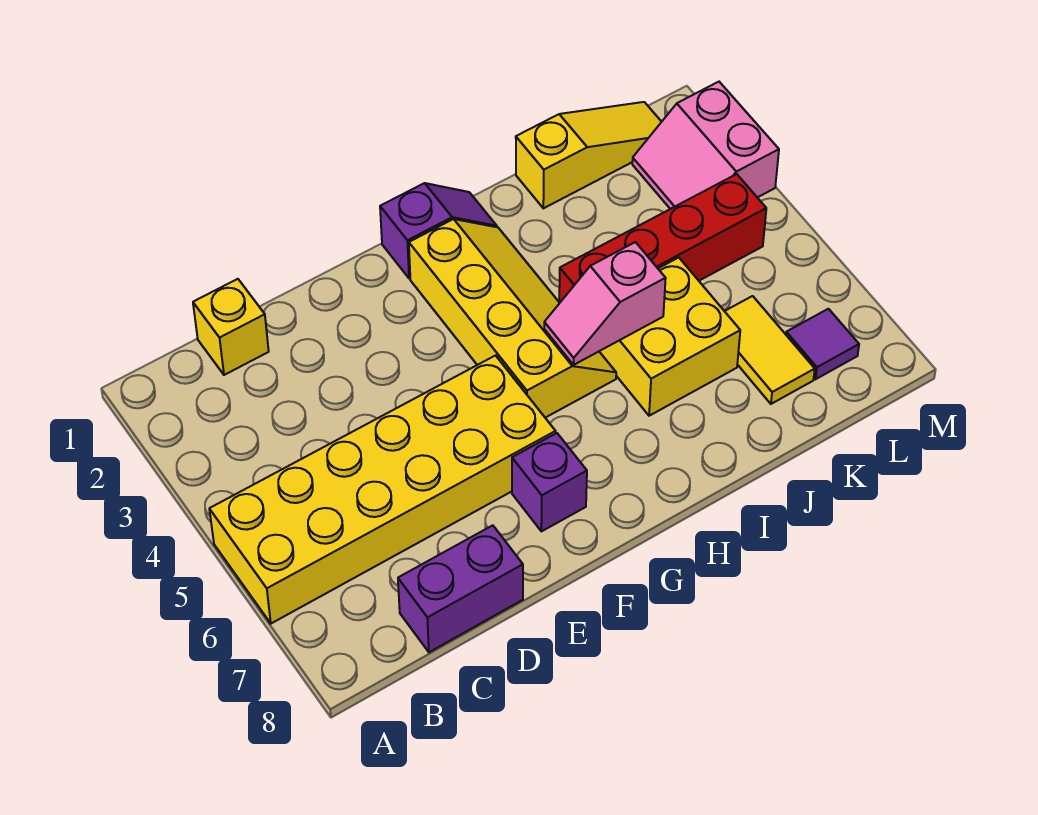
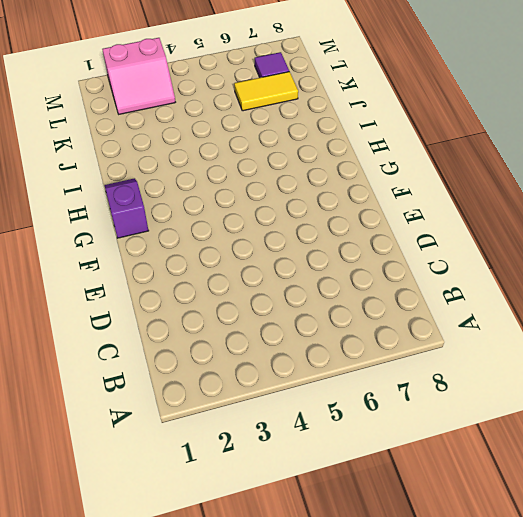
none -> yellow 2x6 brick [209,356,556,623]
none -> yellow 1x1 brick [193,279,269,375]
none -> purple 1x2 brick [398,525,523,652]

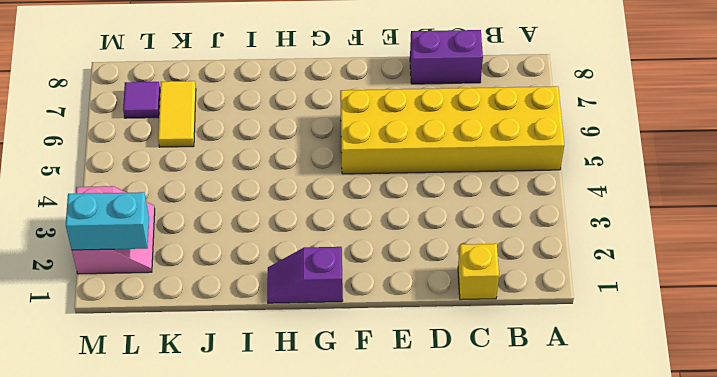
cyan 1x2 brick [66,192,149,250] -> none
none -> purple 1x1 brick [512,433,587,531]
none -> yellow 2x4 slope [409,219,616,418]
none -> red 1x4 brick [559,174,766,303]

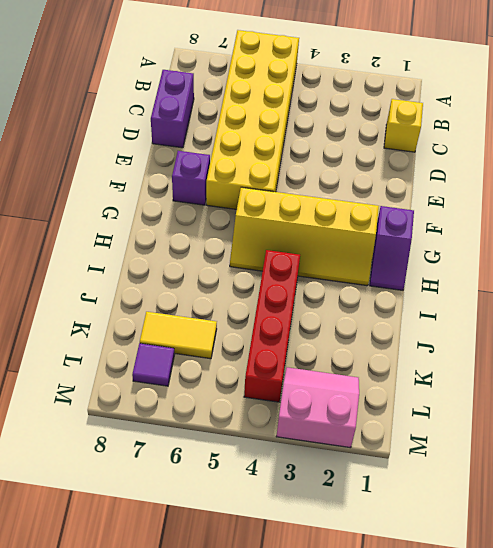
none -> yellow 2x2 brick [599,258,740,416]
none -> yellow 1x3 slope [516,102,661,208]
none -> pink 1x2 slope [544,242,666,365]

